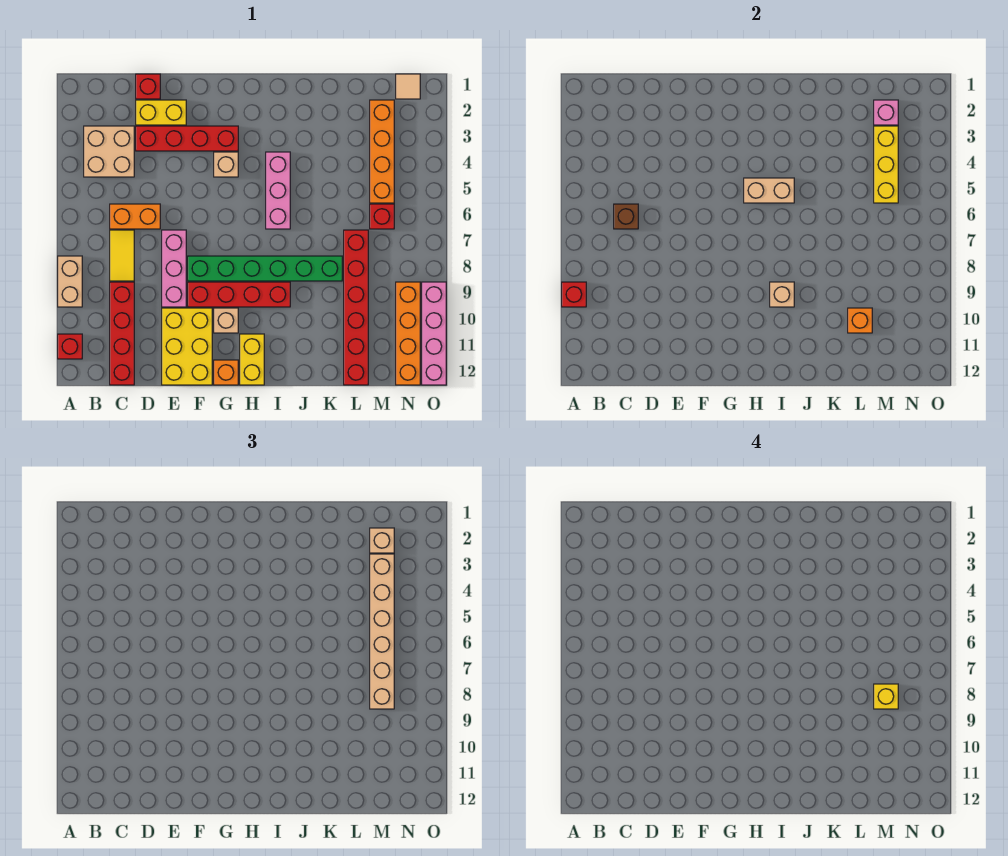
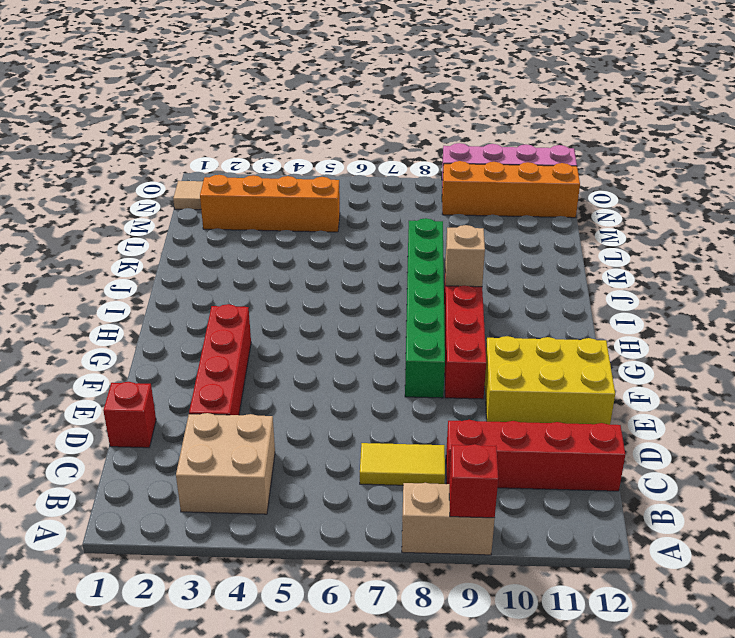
none -> red 1x1 brick [58,334,82,359]
none -> orange 1x2 brick [110,204,160,229]
none -> yellow 1x2 brick [136,100,186,125]
none -> pink 1x3 brick [162,230,186,307]

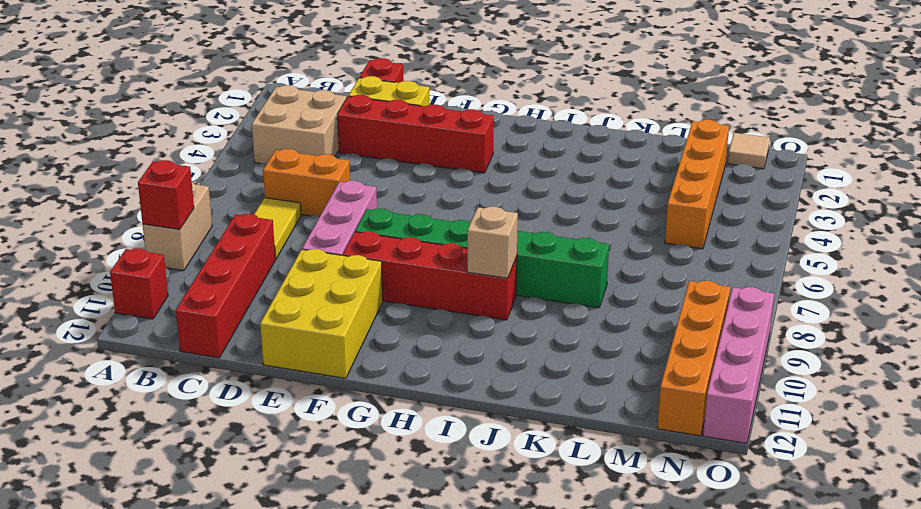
none -> tan 1x1 brick [214,152,238,177]
none -> tan 1x1 brick [214,308,238,333]
none -> orange 1x1 brick [214,360,238,385]
none -> yellow 1x2 brick [240,334,264,385]

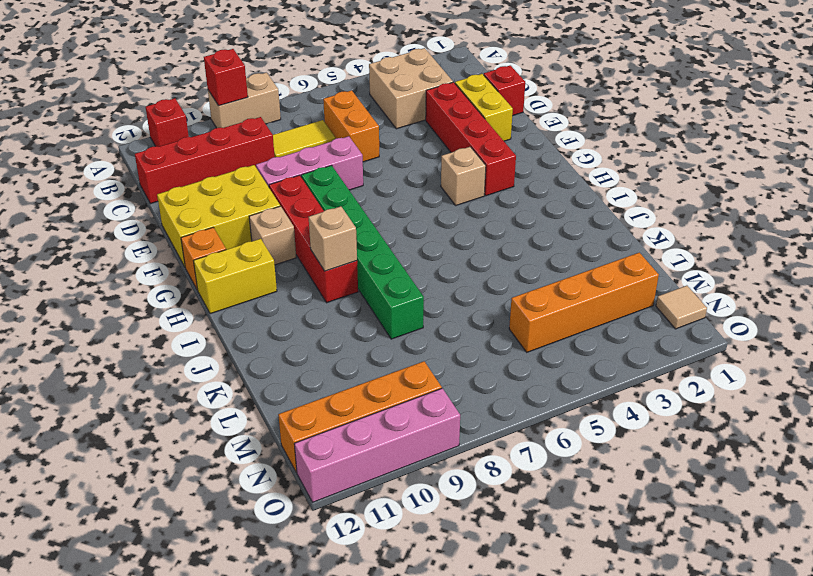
none -> pink 1x3 brick [266,152,290,229]
none -> red 1x6 brick [344,230,368,385]
none -> red 1x1 brick [370,204,394,229]
none -> brown 1x1 brick [614,204,638,229]

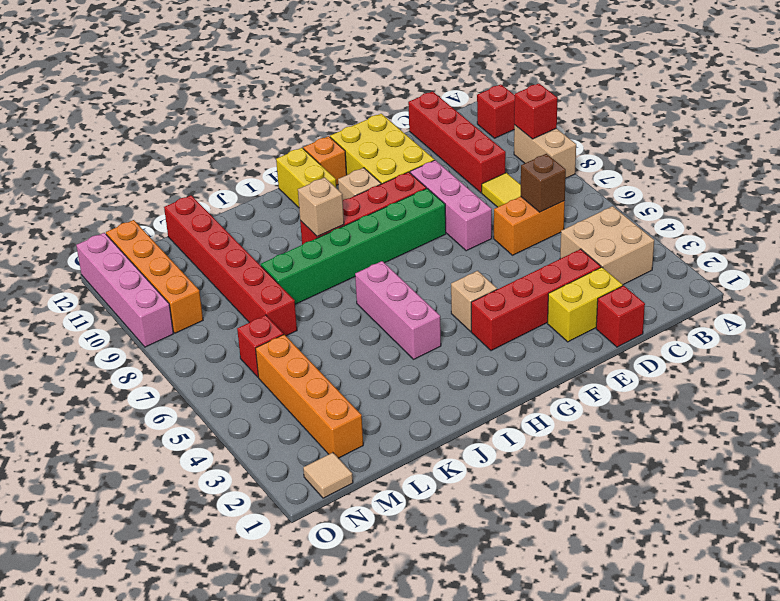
none -> tan 1x2 brick [744,178,794,203]
none -> orange 1x1 brick [848,308,872,333]
none -> pink 1x1 brick [874,100,898,125]
none -> yellow 1x3 brick [874,126,898,203]

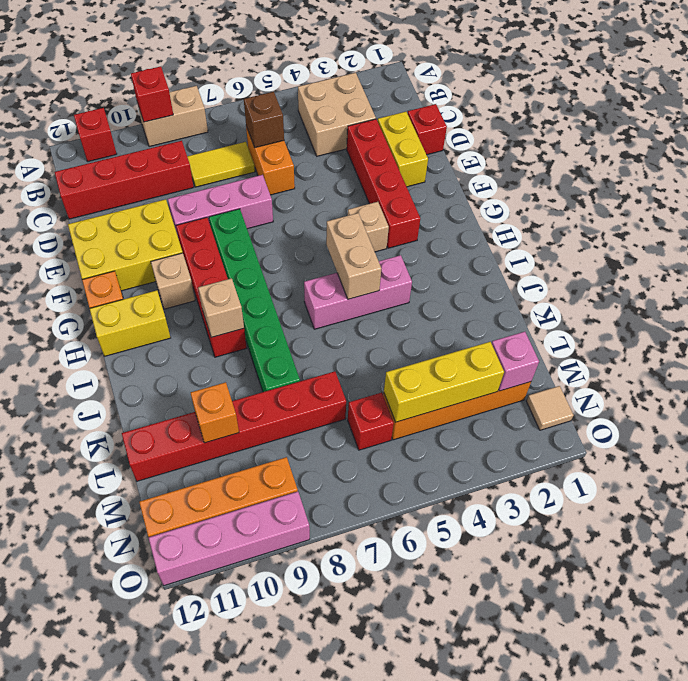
none -> tan 1x1 brick [370,528,394,553]
none -> tan 1x6 brick [370,554,394,709]
none -> yellow 1x1 brick [874,684,898,709]

